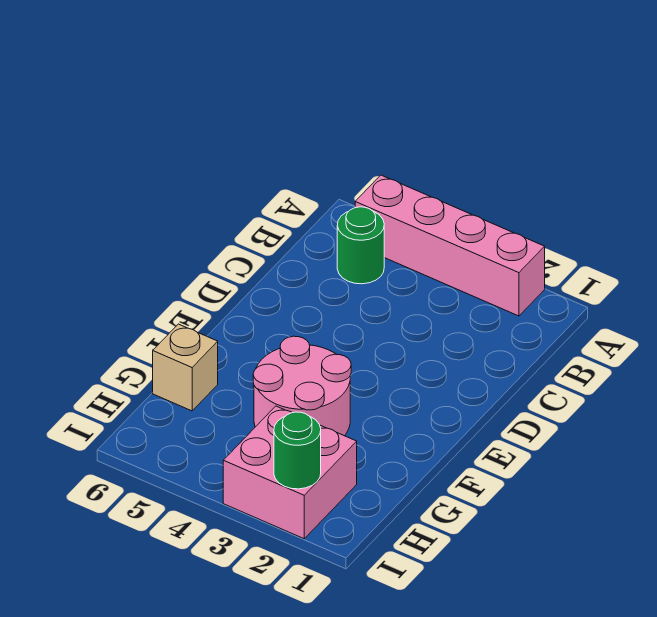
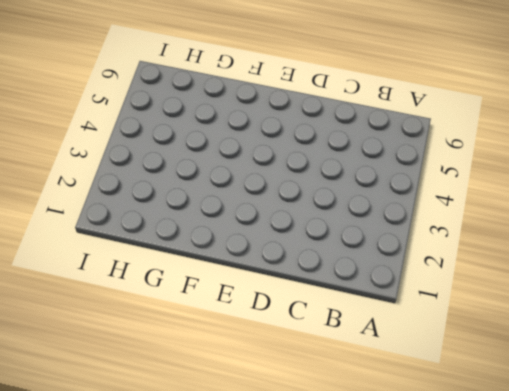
none -> pink 1x4 brick [355,175,545,316]
none -> green 1x1 round brick [337,207,384,284]

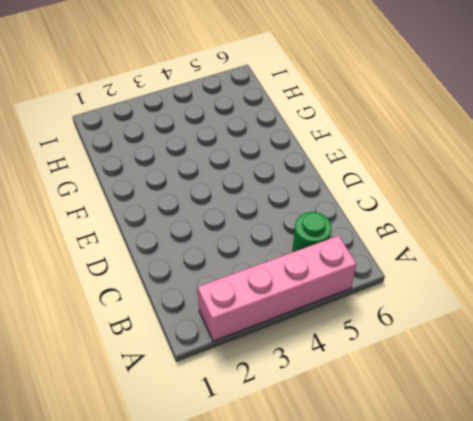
none -> pink 2x2 round brick [253,336,351,436]
none -> tan 1x1 brick [153,324,218,411]

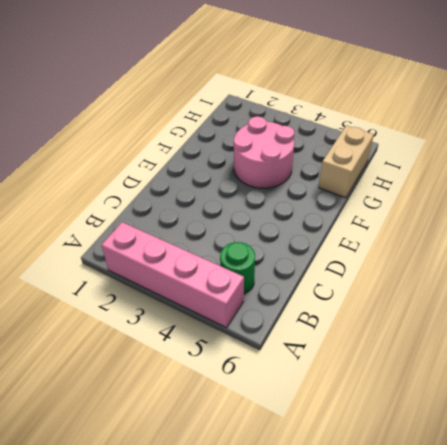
tan 1x2 brick [319,125,374,198] -> tan 1x1 brick [153,324,218,411]
none -> pink 2x2 brick [223,406,357,539]
none -> green 1x1 round brick [274,412,321,489]

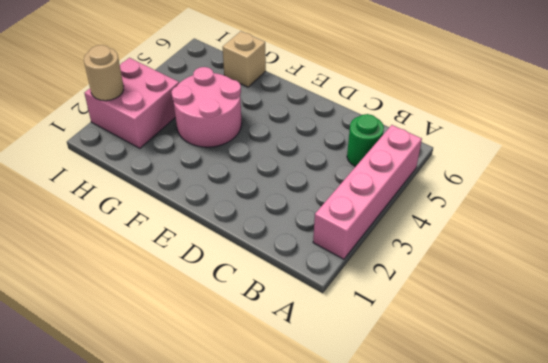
tan 1x1 round brick [84,45,124,101] -> green 1x1 round brick [274,412,321,489]

